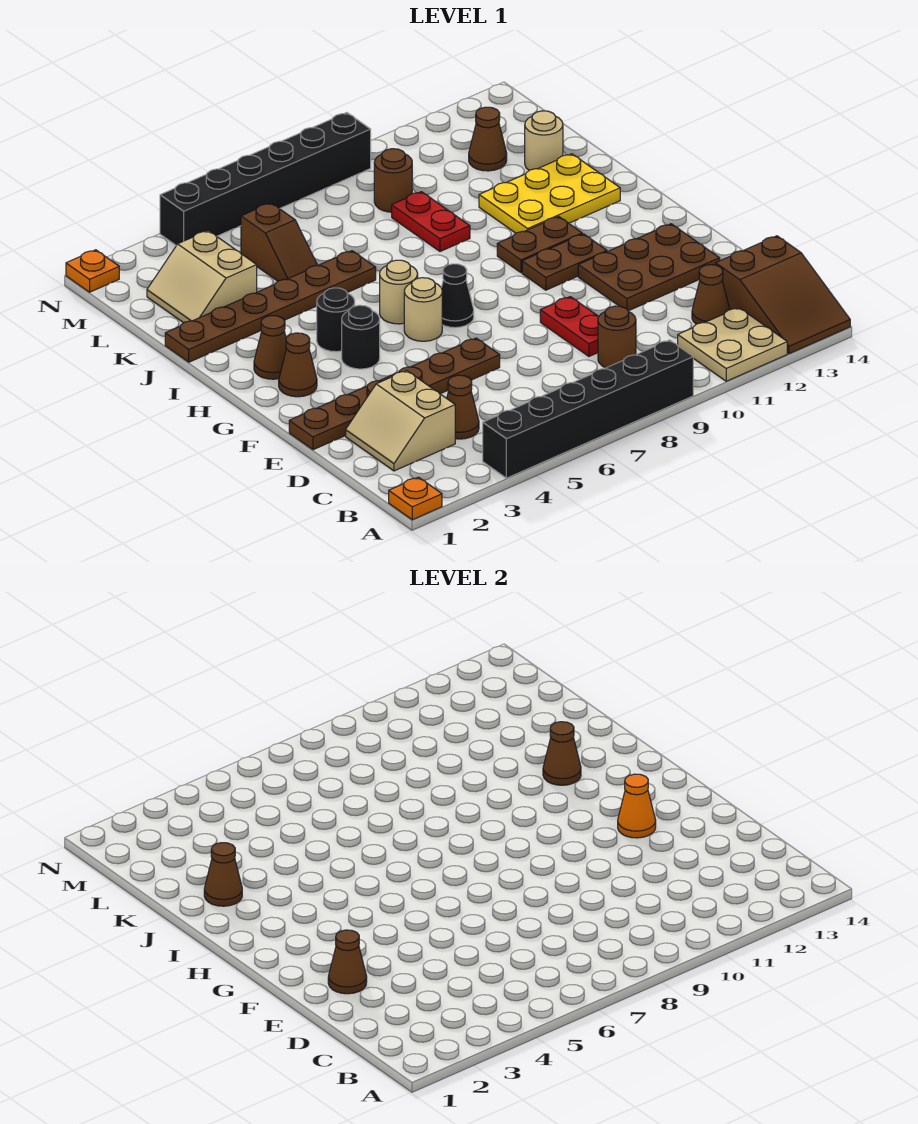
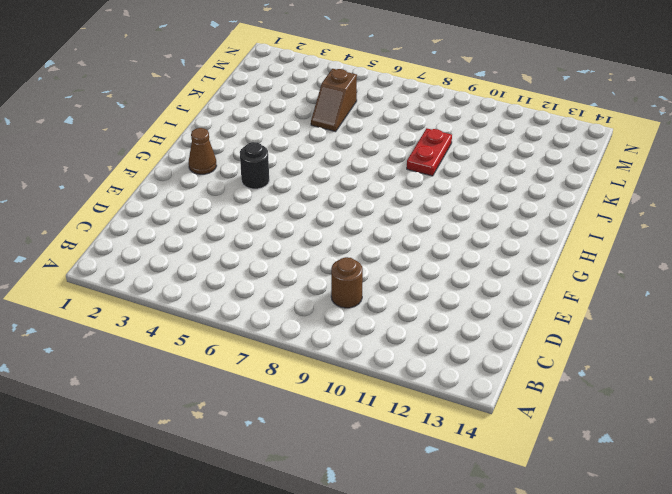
none -> orange 1x1 plate [389,477,442,520]
none -> black 1x6 brick [483,340,693,478]
none -> tan 2x2 plate [678,308,787,381]
none -> brown 2x3 slope [716,236,850,354]

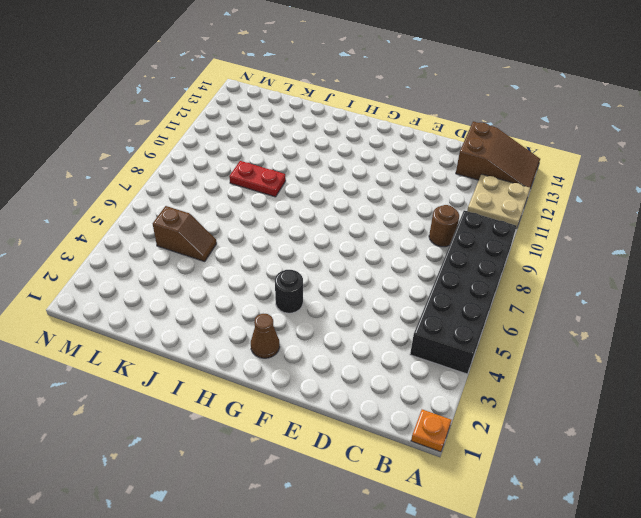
black 2x6 brick [410,210,516,374] -> black 1x6 brick [483,340,693,478]
none -> tan 2x2 slope [346,371,455,471]
none -> brown 1x1 cone [447,375,479,439]
none -> brown 1x1 cone [692,265,730,324]
none -> red 1x2 plate [540,297,599,356]

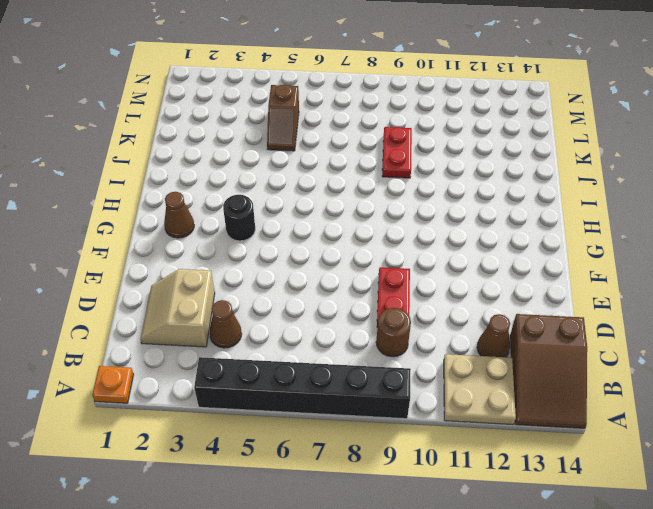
none -> brown 1x6 plate [289,338,500,450]
none -> brown 2x3 plate [578,224,720,311]
none -> tan 1x1 round brick [404,278,442,341]
none -> black 1x1 cone [441,264,474,328]

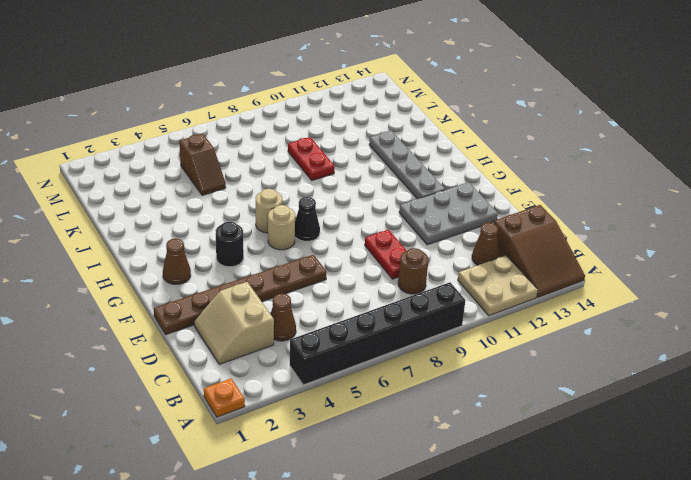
grey 2x3 plate [399,182,498,245] -> brown 2x3 plate [578,224,720,311]
grey 1x4 plate [369,131,445,199] -> yellow 2x3 plate [479,154,620,233]
none -> brown 1x2 plate [522,234,607,290]
none -> brown 1x1 cone [254,316,286,379]
none -> black 1x1 round brick [317,288,355,352]
none -> brown 1x2 plate [497,216,582,273]

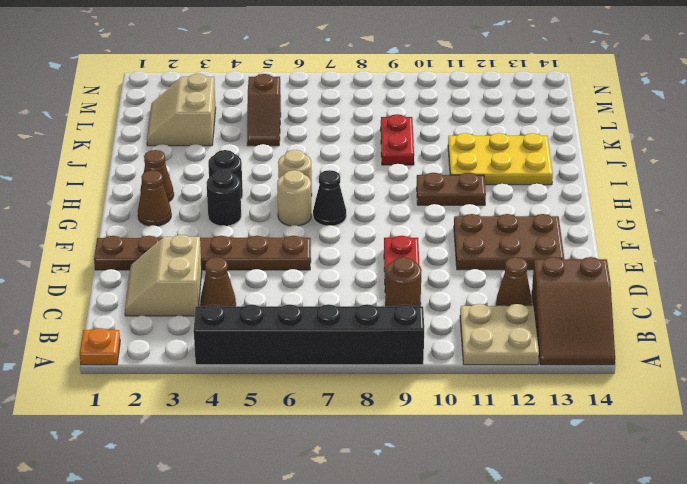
none -> brown 1x2 plate [522,234,607,290]
none -> brown 1x6 plate [165,251,376,362]
none -> tan 1x1 round brick [525,111,563,170]
none -> brown 1x1 round brick [374,149,412,212]

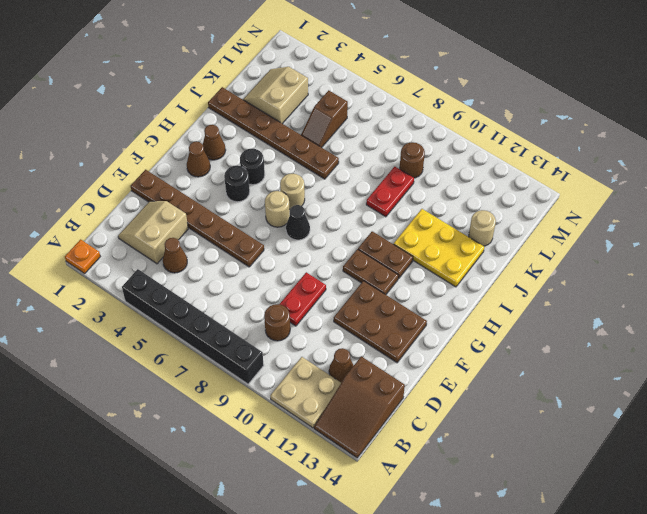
none -> brown 1x1 cone [469,107,507,171]
none -> orange 1x1 plate [66,250,119,292]
none -> black 1x6 brick [160,113,371,246]
none -> brown 1x1 cone [328,930,367,994]

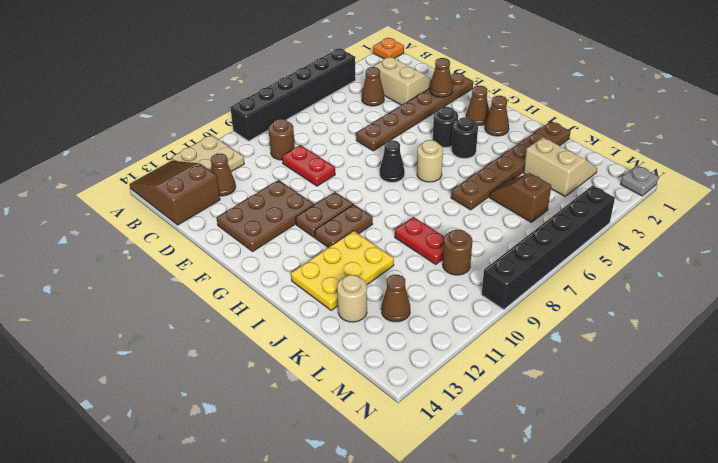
grey 1x1 plate [621,165,658,196] -> orange 1x1 plate [66,250,119,292]
none -> tan 1x1 round brick [404,278,442,341]
none -> orange 1x1 cone [618,774,656,838]
none -> brown 1x1 cone [543,722,581,785]
none -> brown 1x1 cone [204,843,242,906]

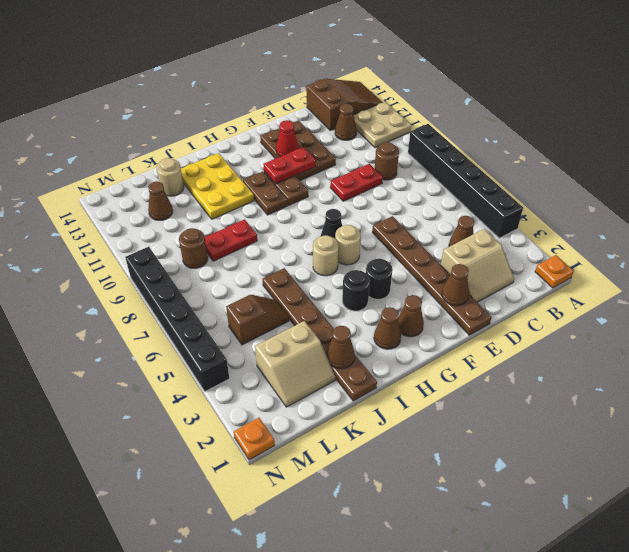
red 1x2 plate [263,147,316,184] -> none
red 1x1 cone [276,120,299,157] -> orange 1x1 cone [618,774,656,838]
none -> brown 1x1 cone [543,722,581,785]

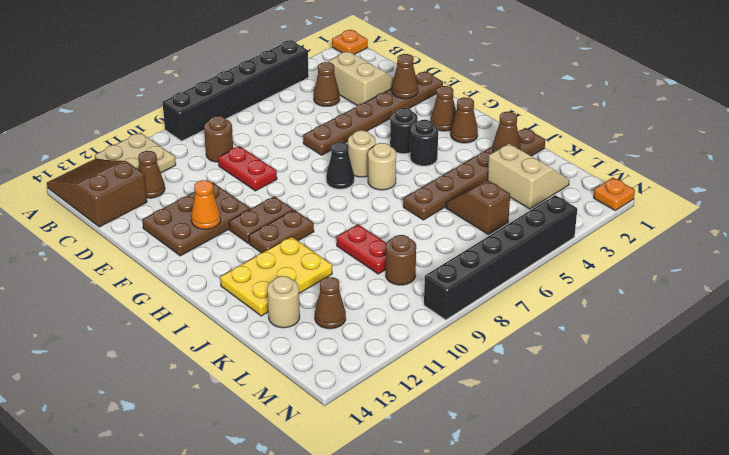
none -> brown 1x1 cone [543,722,581,785]

